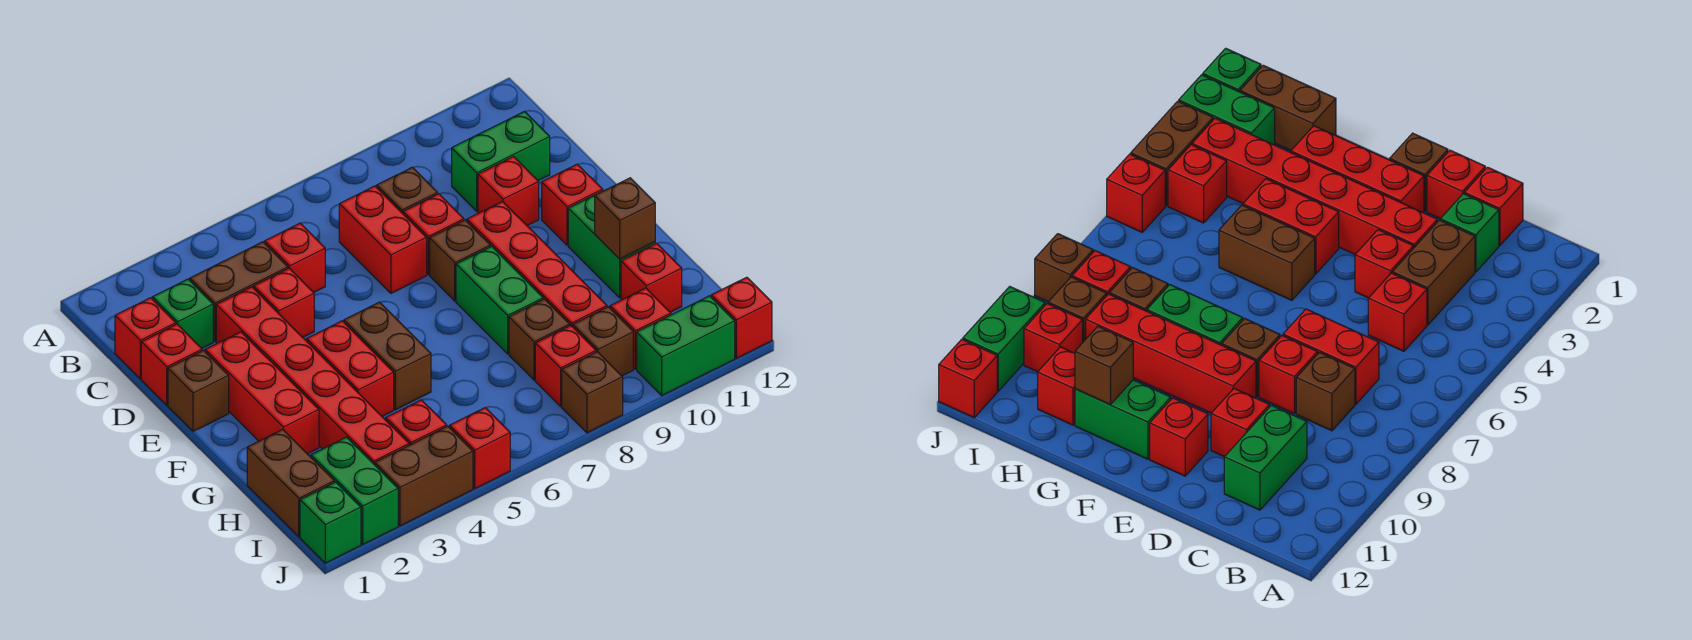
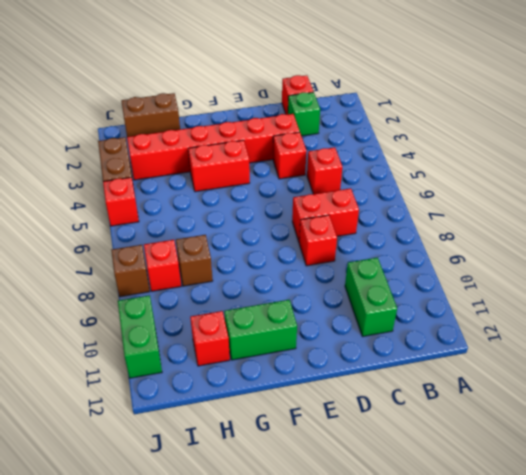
none -> brown 1x2 brick [190,242,288,342]
none -> brown 1x1 brick [377,167,438,213]
none -> red 1x1 brick [141,324,202,405]
none -> red 1x1 brick [478,157,539,226]

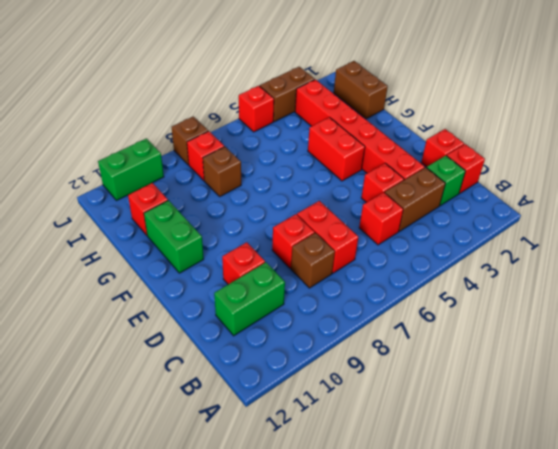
none -> brown 1x1 brick [168,350,229,431]
none -> red 1x3 brick [205,332,319,454]
none -> brown 1x1 brick [430,220,490,301]
none -> red 1x4 brick [467,202,607,327]

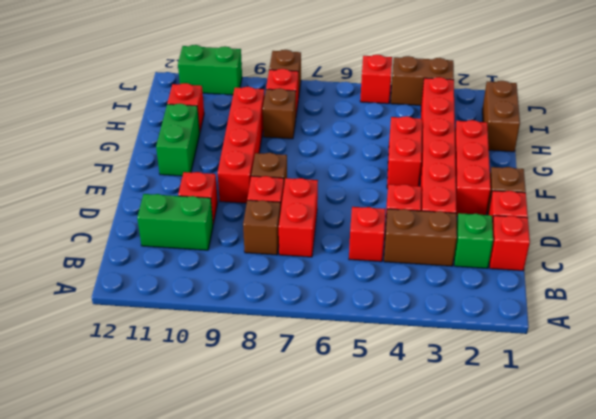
none -> red 1x1 brick [542,164,603,245]
none -> brown 1x2 brick [344,302,431,410]
none -> green 1x2 brick [456,246,543,354]
none -> green 1x2 brick [311,437,398,544]

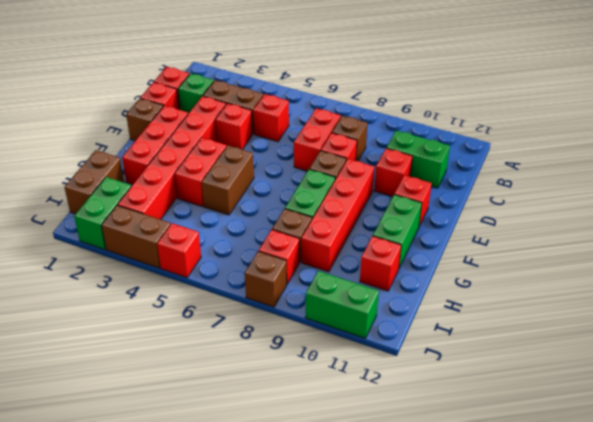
none -> red 1x1 brick [386,400,447,445]
none -> brown 1x1 brick [573,307,633,376]
none -> red 1x1 brick [610,288,671,369]
none -> green 1x1 brick [300,482,361,563]

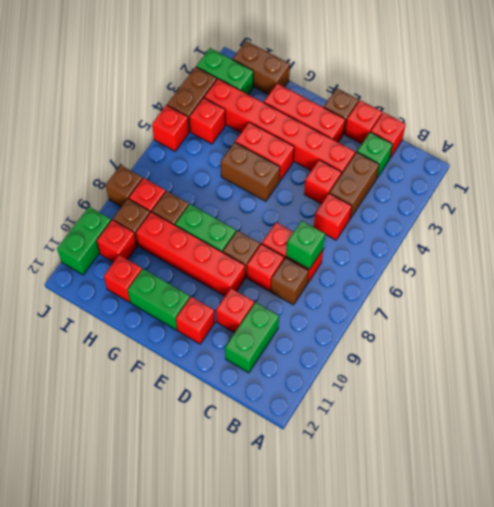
green 1x1 brick [286,221,325,269] -> green 1x1 brick moved to [300,482,361,563]
none -> red 1x1 brick [711,277,772,358]
none -> brown 1x1 brick [595,178,655,259]

